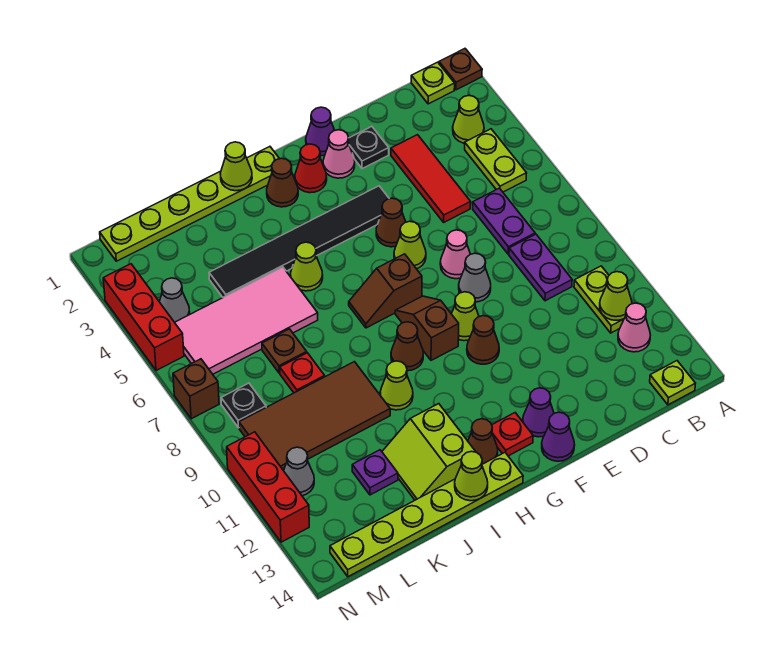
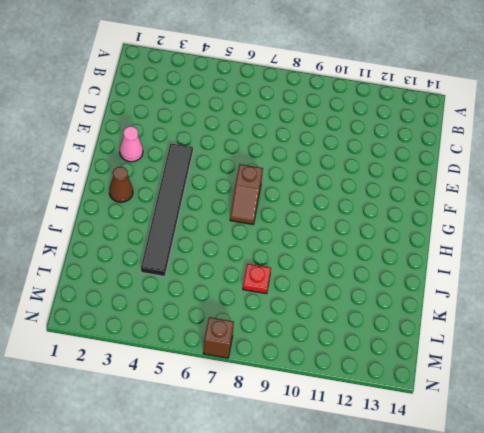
none -> brown 1x1 plate [439,49,482,90]
none -> lime 1x1 plate [411,62,455,104]
none -> lime 1x1 cone [453,95,484,143]
none -> lime 1x2 plate [465,129,527,192]

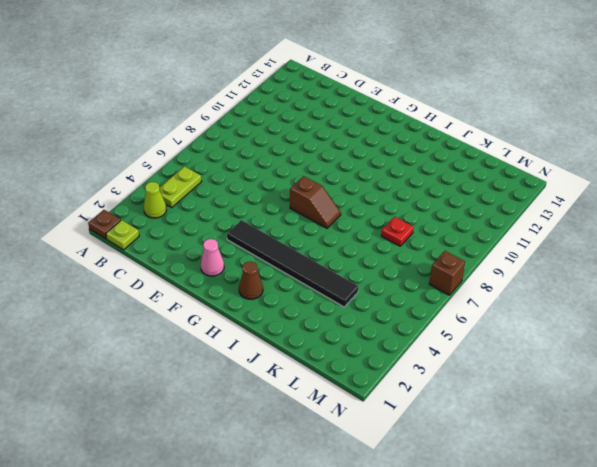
none -> lime 1x2 plate [574,266,624,333]
none -> pink 1x1 cone [618,303,650,352]
none -> lime 1x1 plate [650,361,696,405]
none -> purple 1x2 plate [473,188,535,254]

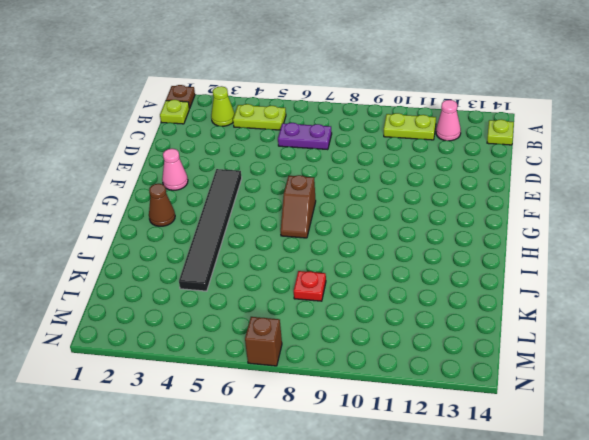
none -> purple 1x2 plate [509,234,572,301]
none -> red 1x3 tile [391,135,471,222]
none -> black 1x1 plate [348,126,389,169]
none -> pink 1x1 cone [440,230,470,279]

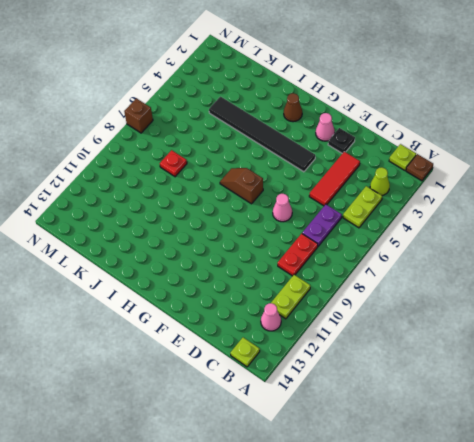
red 1x2 plate [278,234,318,276] -> purple 1x2 plate [509,234,572,301]
none -> grey 1x1 cone [459,253,491,302]
none -> purple 1x1 cone [306,107,335,156]
none -> brown 1x1 cone [376,198,406,247]
none -> lime 1x1 cone [394,221,426,269]

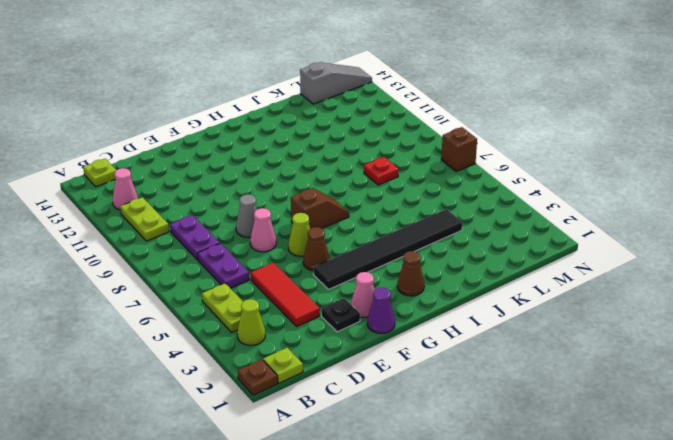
grey 1x3 slope [300,62,372,104] -> lime 1x6 plate [330,453,523,577]
none -> lime 1x1 cone [452,292,479,341]
none -> brown 1x1 cone [467,316,499,364]
none -> purple 1x1 cone [523,388,554,437]
none -> purple 1x1 cone [542,412,575,461]

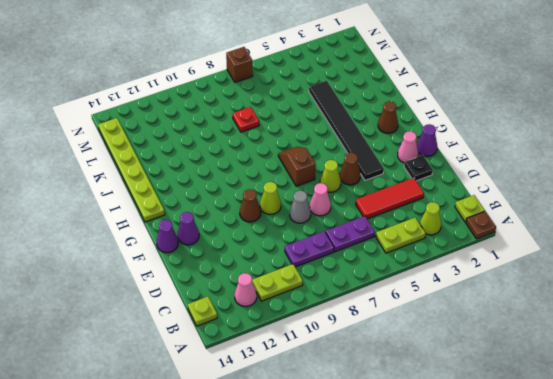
none -> red 1x1 cone [295,144,327,193]
none -> brown 1x2 slope [395,296,459,360]
none -> red 1x1 plate [492,413,533,456]
none -> lime 1x6 plate [100,147,279,261]

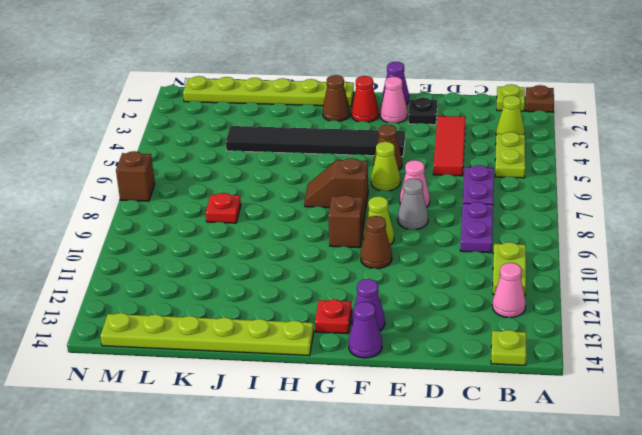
none -> brown 1x1 cone [391,322,423,371]
none -> brown 1x1 cone [468,419,498,464]
none -> lime 1x1 cone [291,242,323,291]
none -> lime 1x1 cone [380,361,413,410]

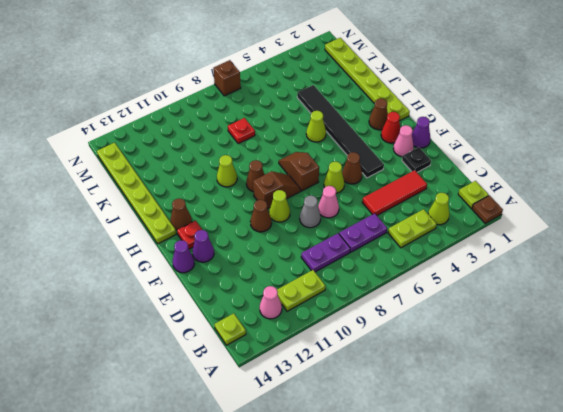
none -> lime 2x2 slope [382,404,475,500]
none -> pink 2x4 tile [175,267,318,374]
none -> brown 2x4 tile [239,362,390,471]
none -> brown 1x1 plate [262,329,307,373]

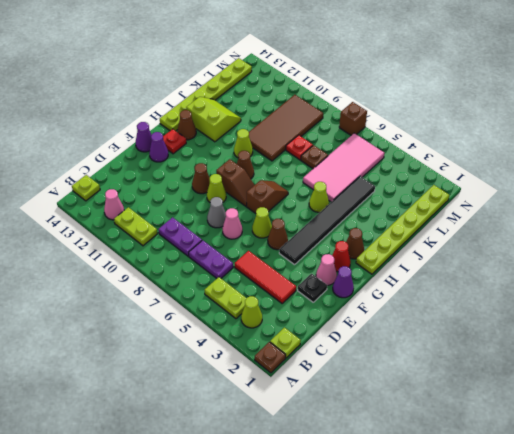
none -> purple 1x1 plate [352,450,398,495]
none -> grey 1x1 cone [159,278,190,322]
none -> black 1x1 plate [221,383,266,428]
none -> grey 1x1 cone [284,447,314,496]

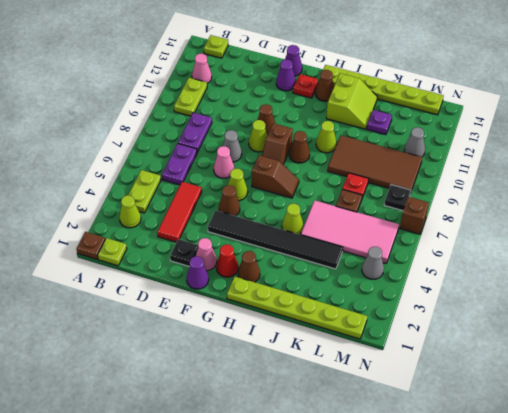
none -> red 1x3 brick [103,264,184,371]
none -> red 1x3 brick [227,432,309,542]
none -> lime 1x1 cone [600,272,632,320]
none -> lime 1x1 cone [220,142,252,191]

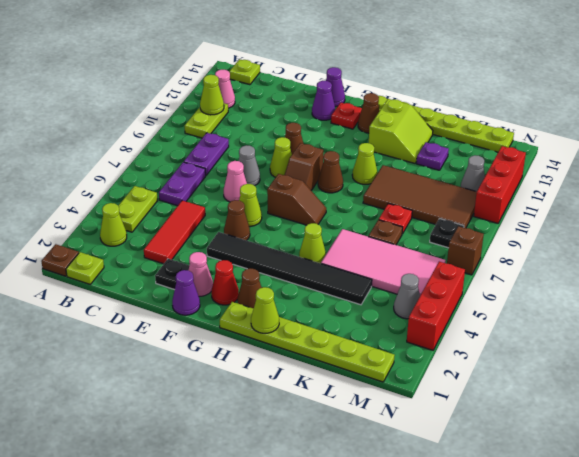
none -> lime 1x1 cone [455,451,488,501]

